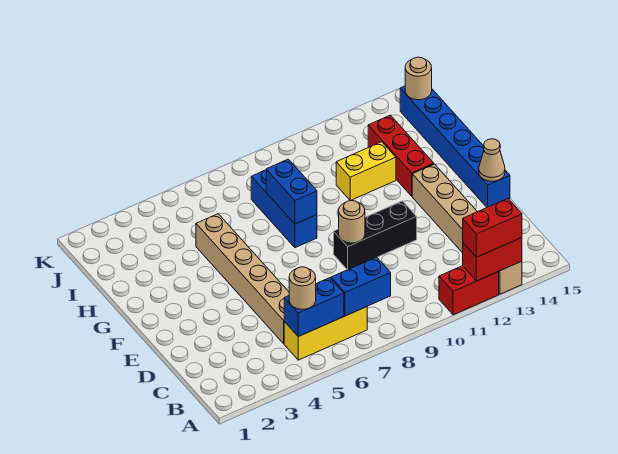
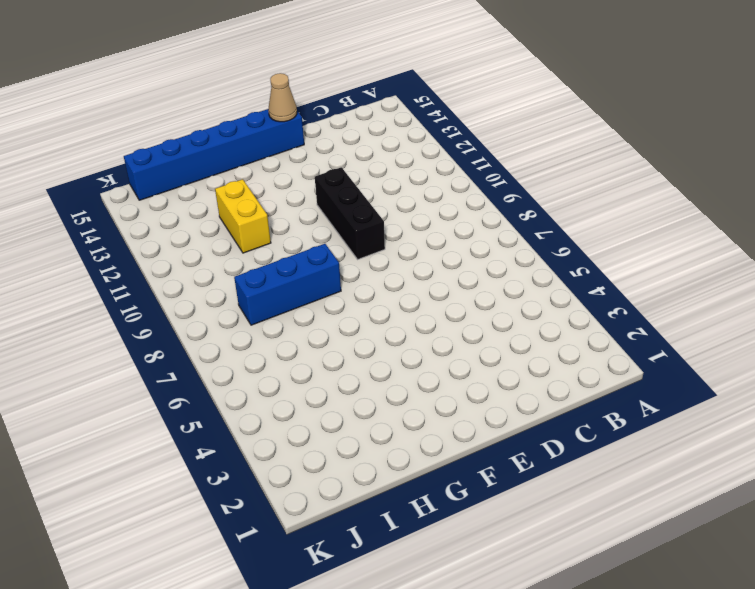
none -> red 1x2 brick [439,266,499,315]
none -> tan 1x6 brick [412,164,522,294]
none -> yellow 1x3 brick [284,307,367,360]

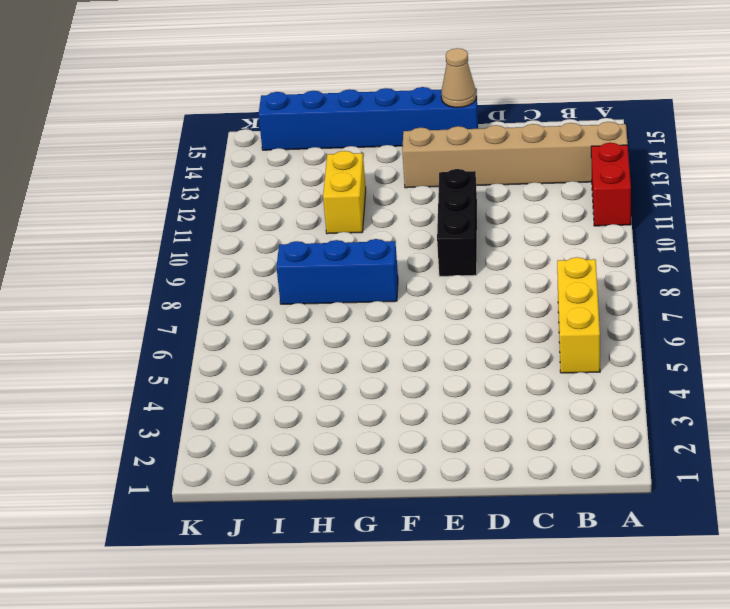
none -> tan 1x6 brick [196,214,289,344]
none -> red 1x3 brick [368,115,434,196]
none -> red 1x2 brick [463,238,522,281]

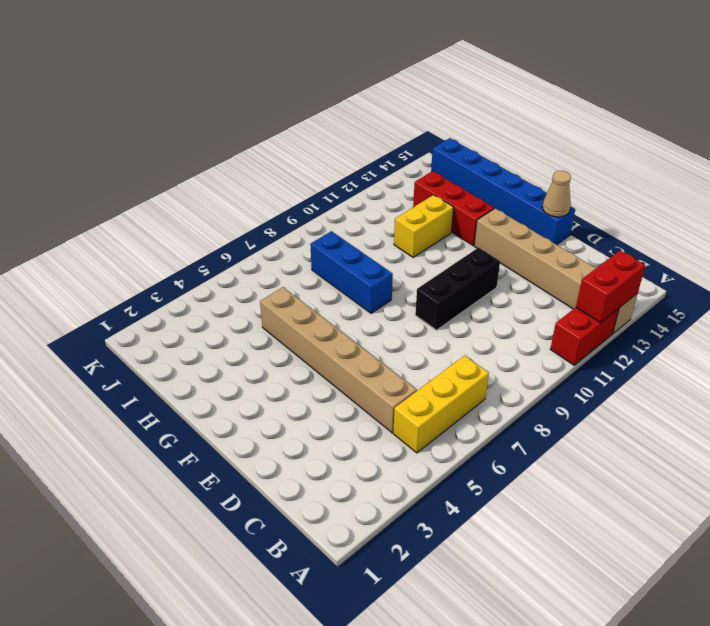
none -> blue 1x2 brick [284,278,344,337]
none -> blue 1x2 brick [331,257,391,316]
none -> tan 1x1 round brick [339,200,365,243]

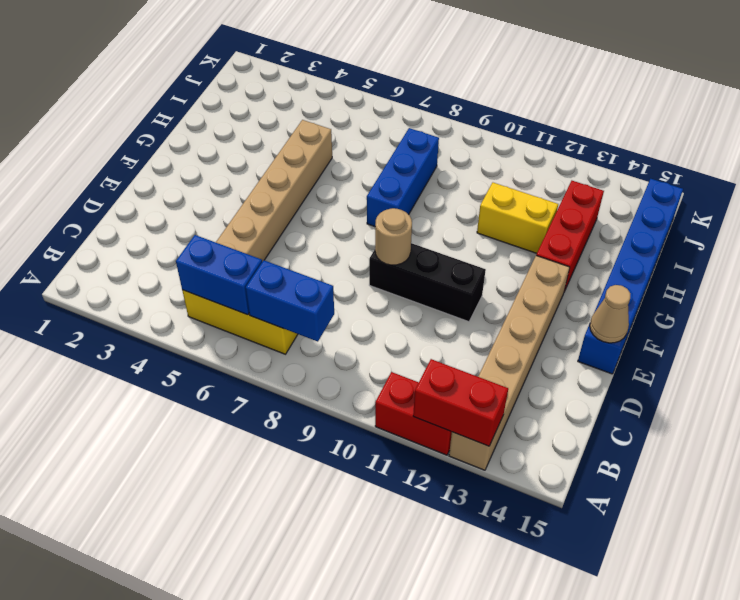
none -> blue 1x2 brick [266,159,317,224]
none -> tan 1x1 round brick [405,57,432,100]
none -> red 1x2 brick [463,199,522,257]

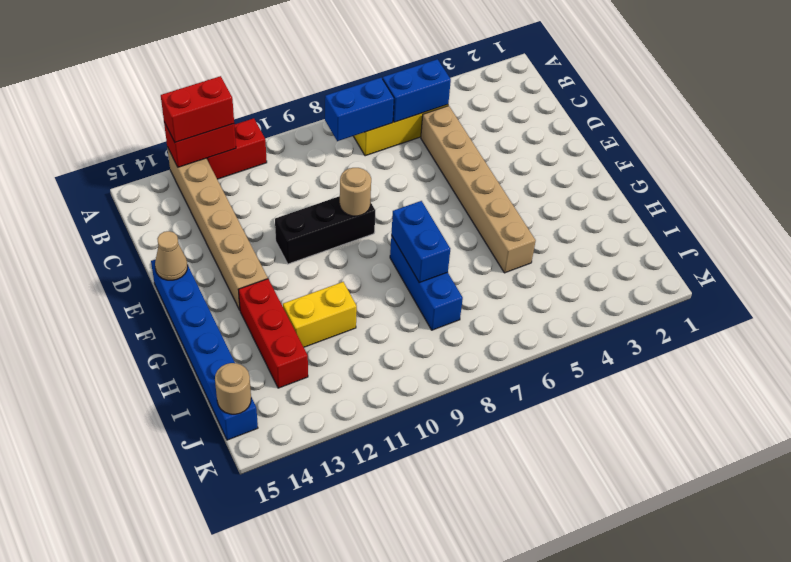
none -> tan 1x1 round brick [289,267,316,309]

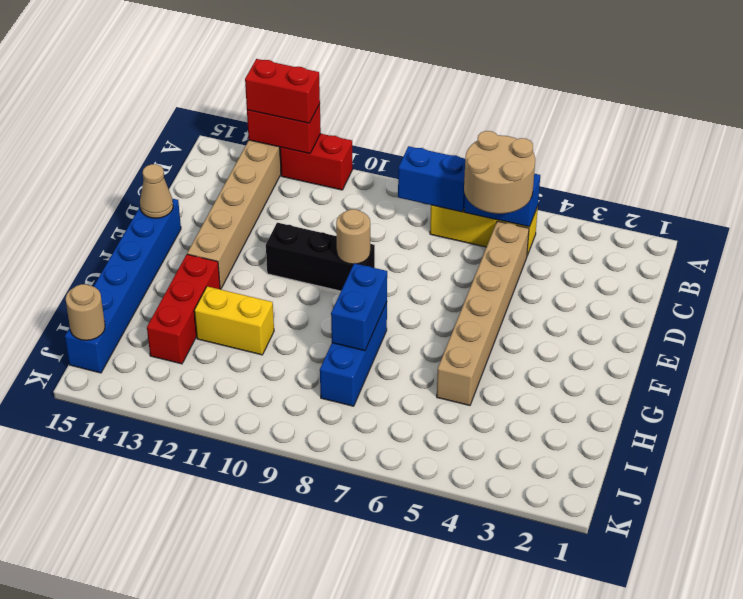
tan 2x2 round brick [464,131,535,214] -> tan 1x1 round brick [289,267,316,309]

